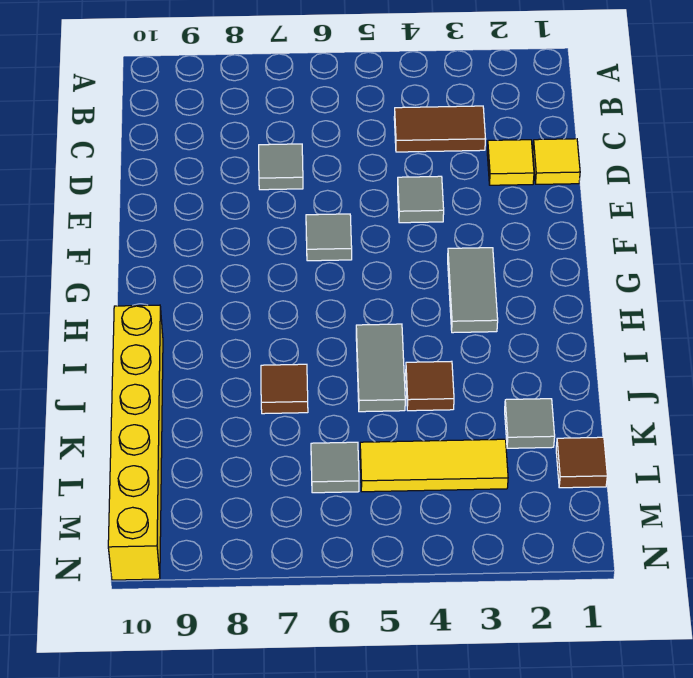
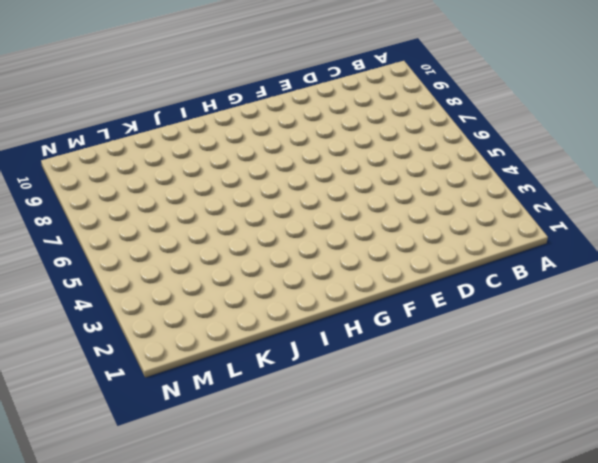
none -> brown 1x2 tile [394,106,486,152]
none -> yellow 1x1 tile [533,139,580,184]
none -> yellow 1x1 tile [487,140,534,185]

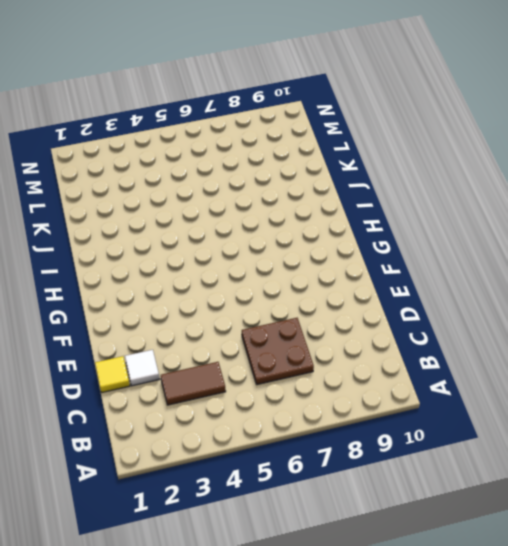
brown 2x2 plate [242,318,314,385] -> grey 1x1 tile [259,144,303,190]
white 1x1 tile [125,350,159,386] -> yellow 1x1 tile [487,140,534,185]
none -> grey 1x1 tile [398,176,444,223]
none -> grey 1x1 tile [306,214,352,261]
none -> grey 1x2 tile [448,248,498,333]

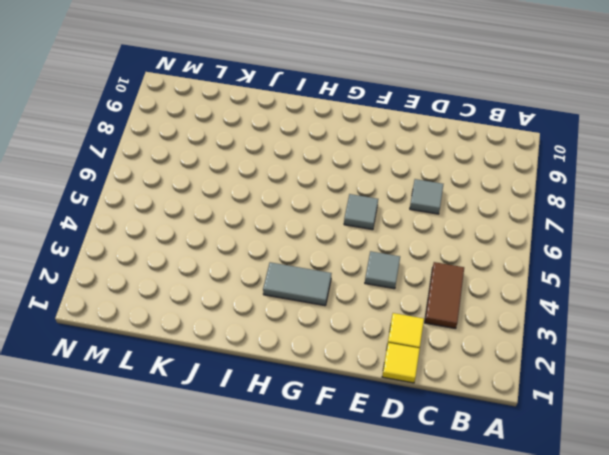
none -> grey 1x2 tile [356,324,405,412]
none -> yellow 1x6 brick [108,305,163,580]
none -> brown 1x1 tile [406,361,454,411]

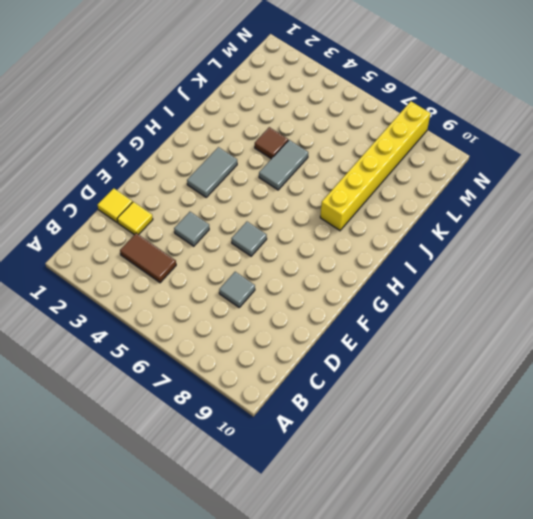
yellow 1x6 brick [320,101,430,230] -> yellow 1x6 brick moved to [108,305,163,580]
none -> brown 1x1 tile [261,364,308,414]
none -> grey 1x1 tile [505,399,555,448]
none -> brown 1x1 tile [556,437,607,488]

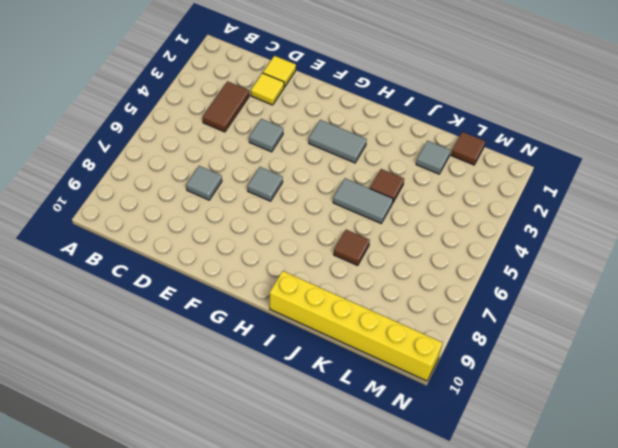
none -> yellow 1x3 tile [360,439,508,492]
none -> grey 1x1 tile [311,442,359,493]

